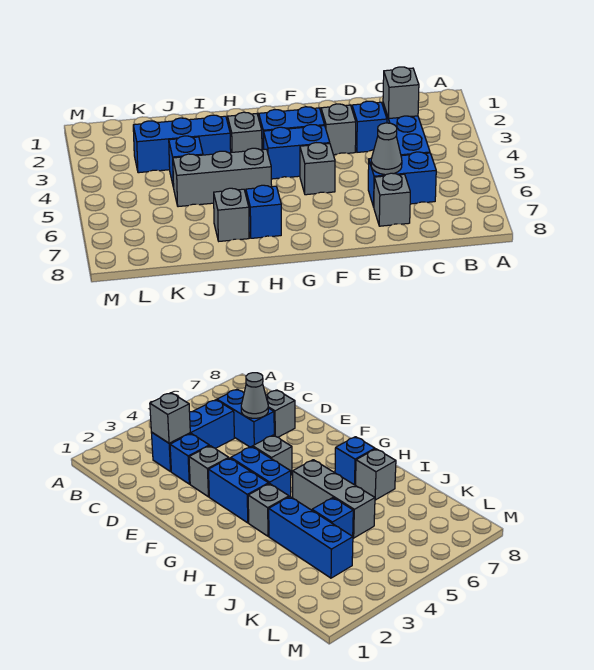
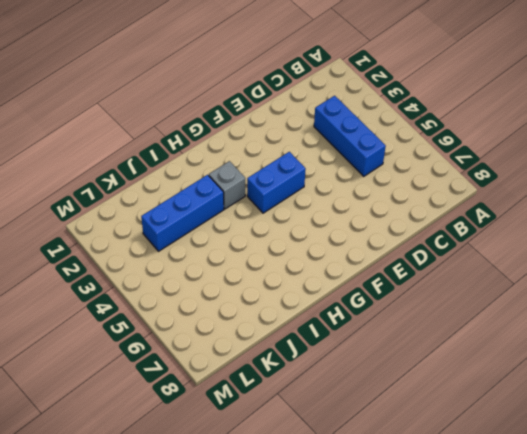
none -> blue 1x2 brick [368,152,436,207]
none -> blue 1x1 brick [352,101,387,152]
none -> grey 1x1 brick [374,173,410,226]

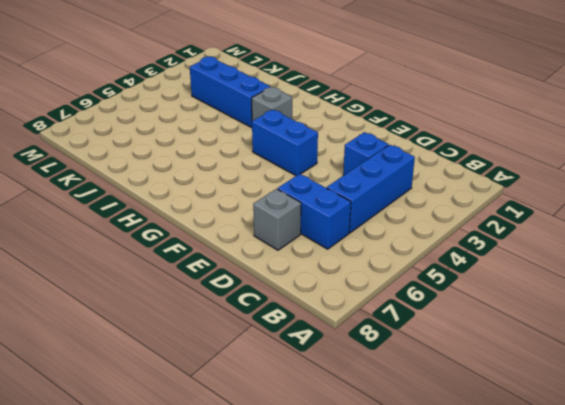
none -> grey 1x1 brick [321,104,356,155]
none -> blue 1x2 brick [259,107,325,150]
none -> grey 1x1 brick [300,143,335,195]

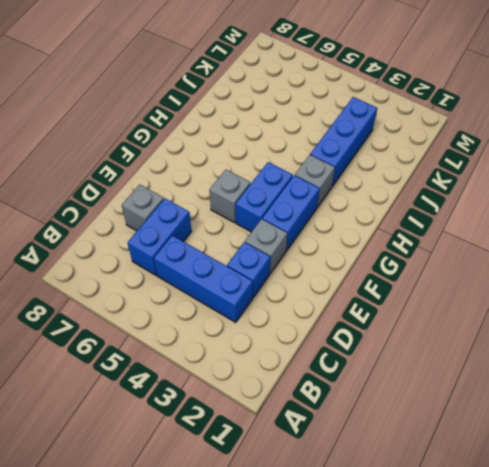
none -> grey 1x3 brick [173,148,272,207]
none -> blue 1x1 brick [246,185,281,238]
none -> grey 1x1 brick [214,188,249,241]

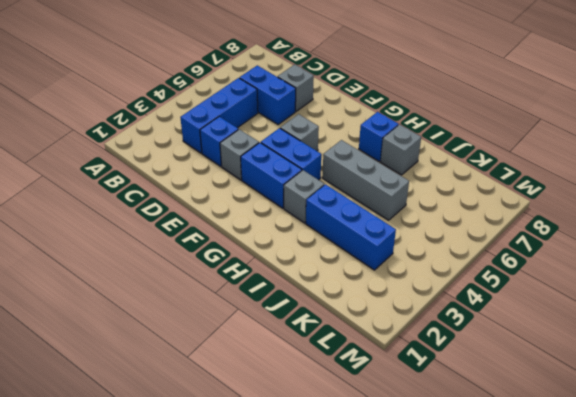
none -> blue 1x1 brick [169,136,203,188]
none -> grey 1x1 brick [383,67,419,119]
none -> grey 1x1 cone [371,123,402,175]

